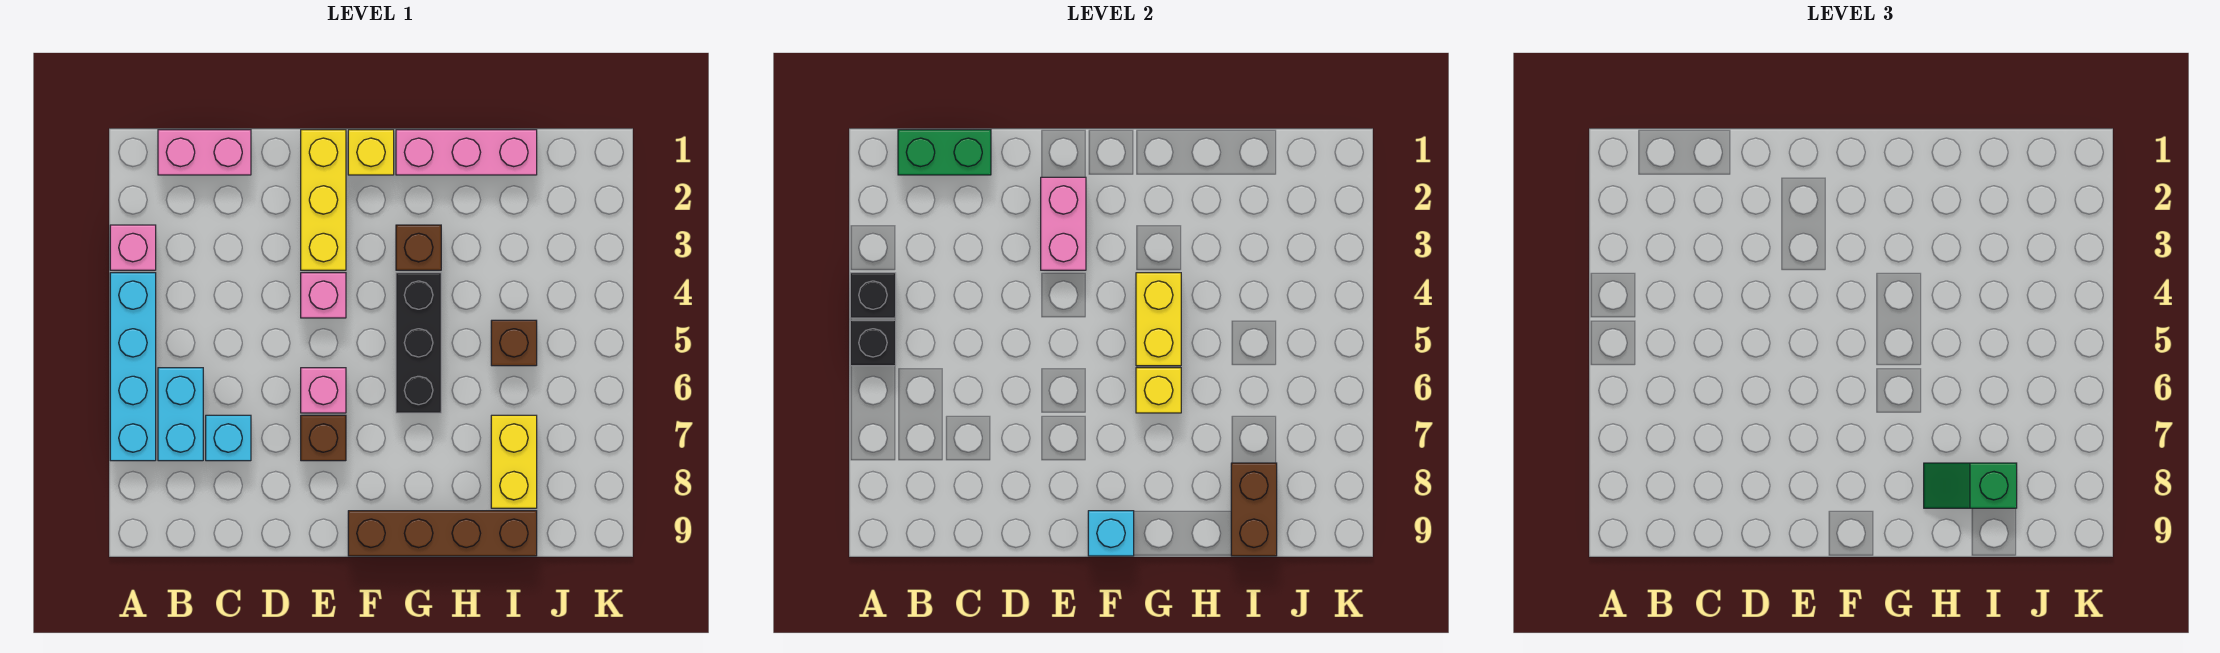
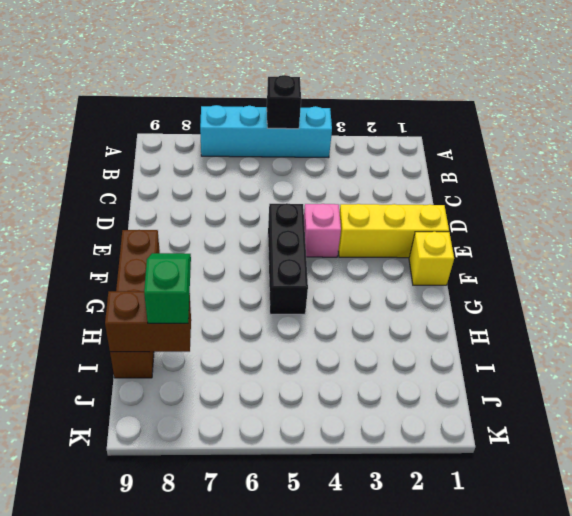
black 1x3 brick [268,203,308,314] -> black 1x3 brick turned to [396,273,441,413]
none -> pink 1x1 brick [110,225,156,270]
none -> pink 1x2 brick [158,130,251,175]
none -> cyan 1x2 brick [158,368,203,461]

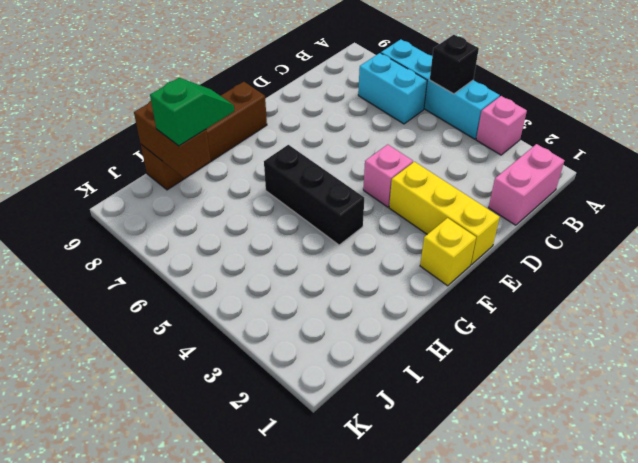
none -> cyan 1x1 brick [206,415,251,461]
none -> pink 1x1 brick [301,368,346,413]
none -> brown 1x1 brick [301,415,346,461]

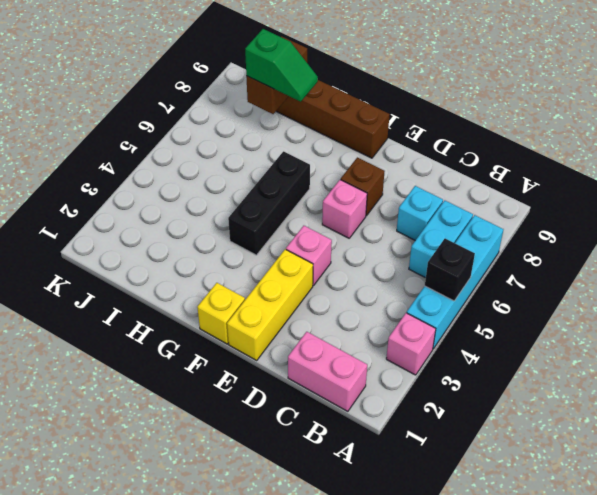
none -> pink 1x3 brick [396,130,537,175]
none -> brown 1x1 brick [396,225,441,270]
none -> brown 1x1 brick [491,320,537,366]

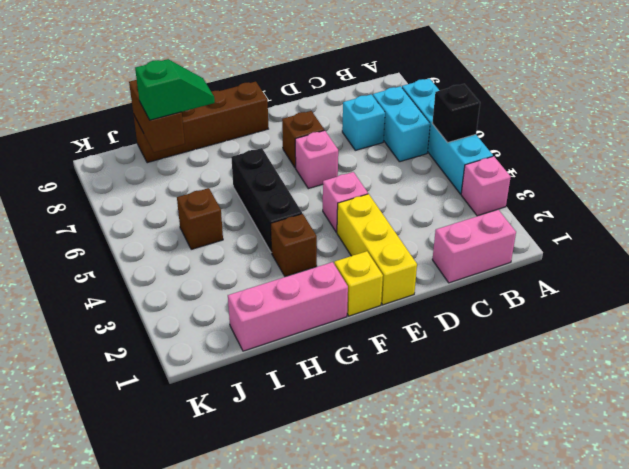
none -> yellow 1x2 brick [491,415,537,508]
none -> black 1x1 brick [850,273,896,318]
none -> green 1x2 brick [898,130,991,175]

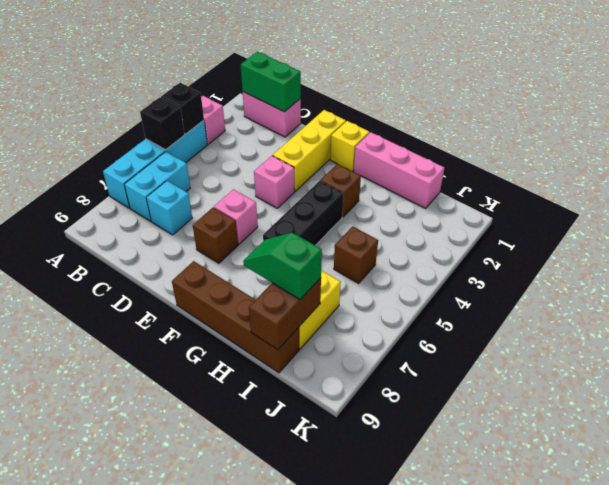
none -> pink 1x2 brick [1041,177,1086,270]
none -> cyan 1x1 brick [1088,511,1134,556]
none -> yellow 1x2 brick [1136,273,1181,366]

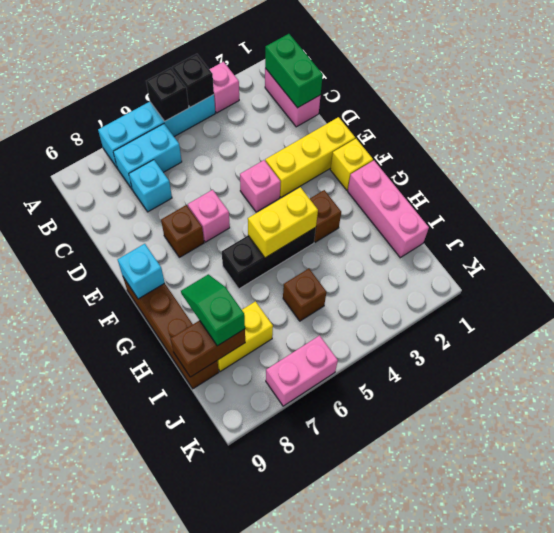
pink 1x2 brick [266,335,338,406] -> pink 1x2 brick moved to [1041,177,1086,270]
none -> yellow 1x1 brick [1136,368,1181,413]

